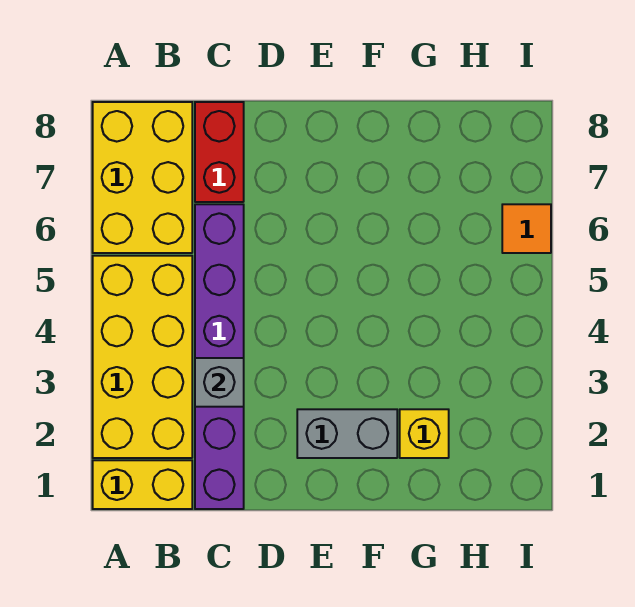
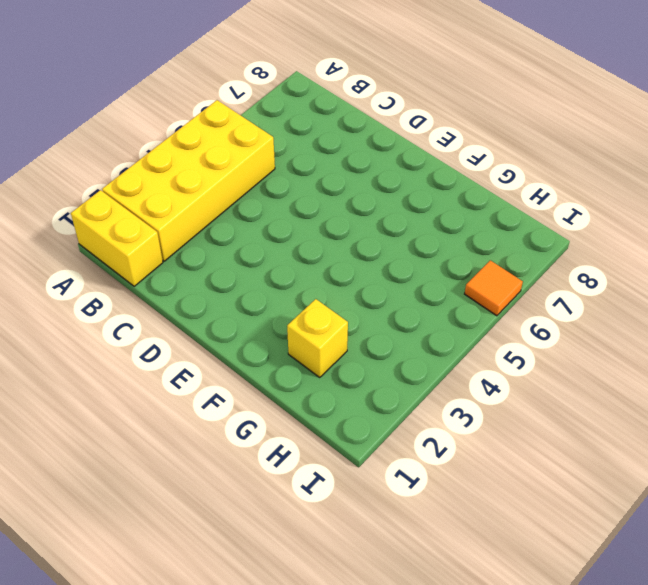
none -> yellow 2x3 brick [93,102,192,253]
none -> purple 1x6 brick [195,204,244,509]

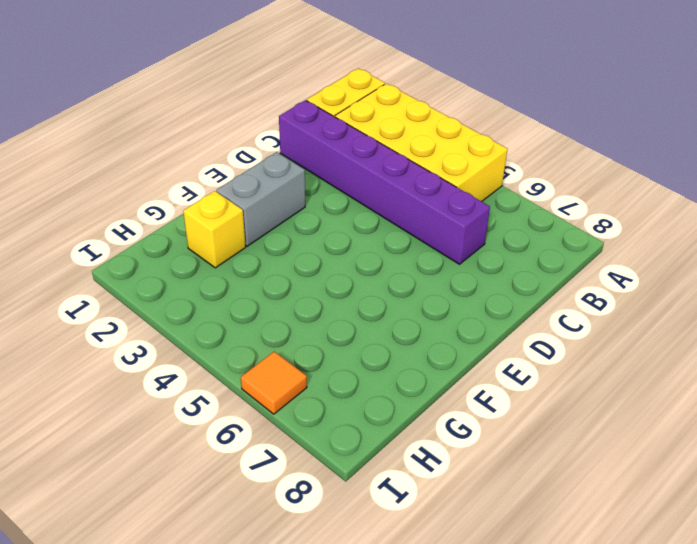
none -> yellow 2x3 brick [93,102,192,253]
none -> red 1x2 brick [195,102,244,202]

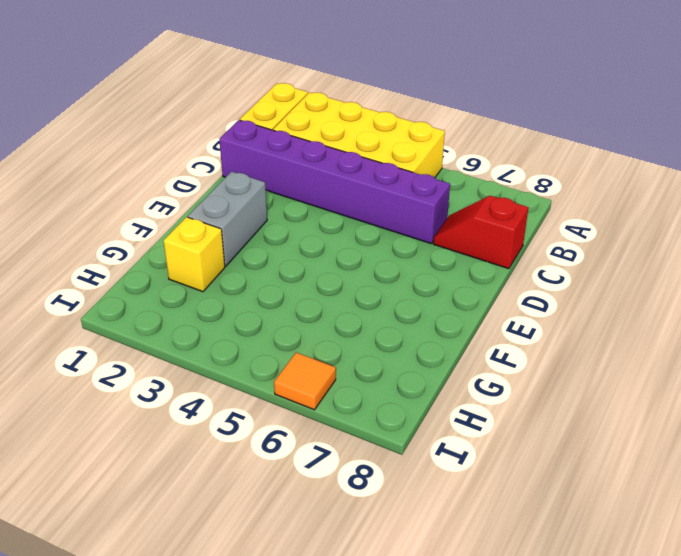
red 1x2 slope [433,196,528,269] -> red 1x2 brick [195,102,244,202]
none -> yellow 2x3 brick [93,102,192,253]
none -> grey 1x1 brick [195,358,244,407]

